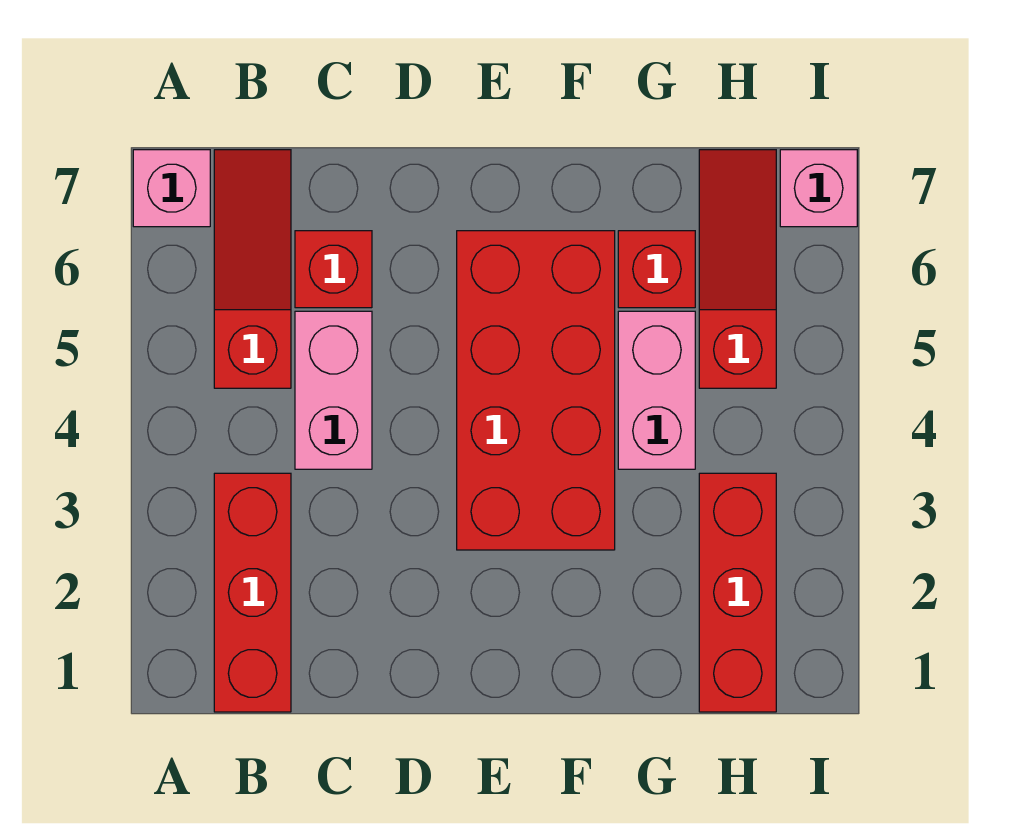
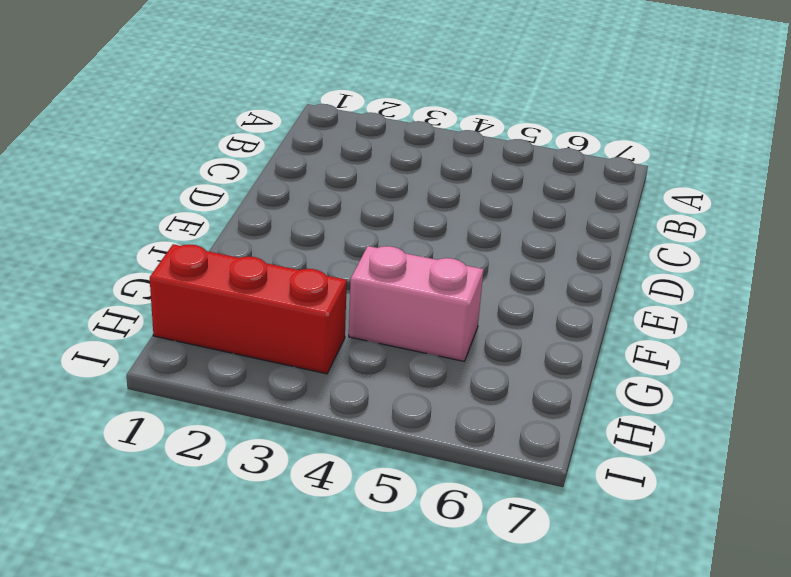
none -> pink 1x1 brick [133,150,210,227]
none -> red 1x3 brick [214,473,291,712]

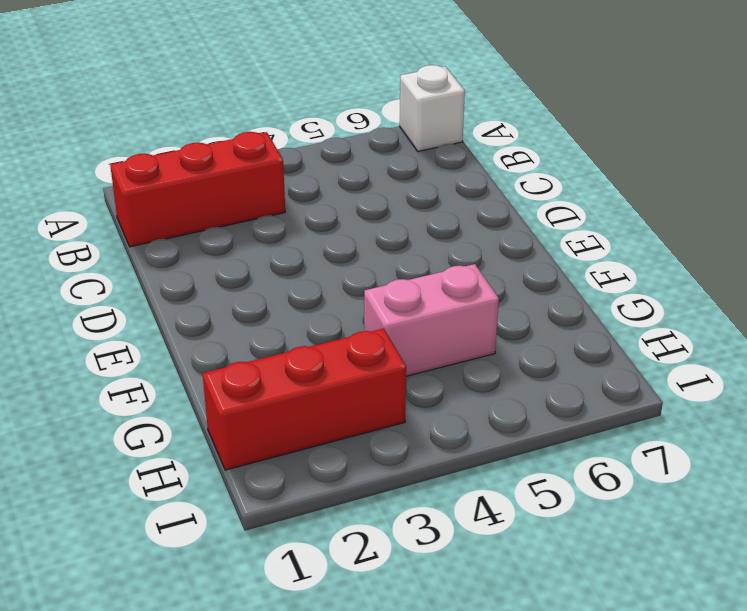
white 1x1 brick [400,65,465,151] -> pink 1x1 brick [133,150,210,227]
none -> red 1x3 slope [214,150,291,388]
none -> pink 1x2 brick [295,311,372,469]

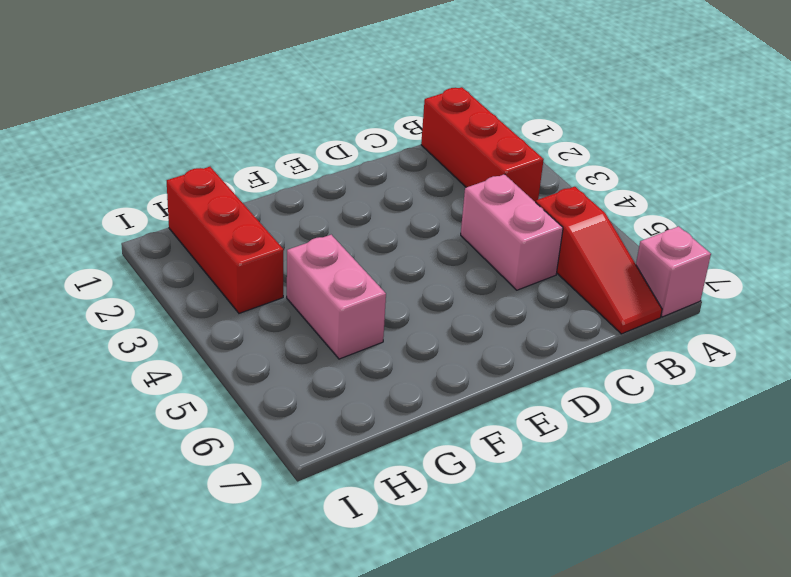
none -> red 1x1 brick [295,231,372,308]
none -> red 2x4 brick [457,231,615,550]

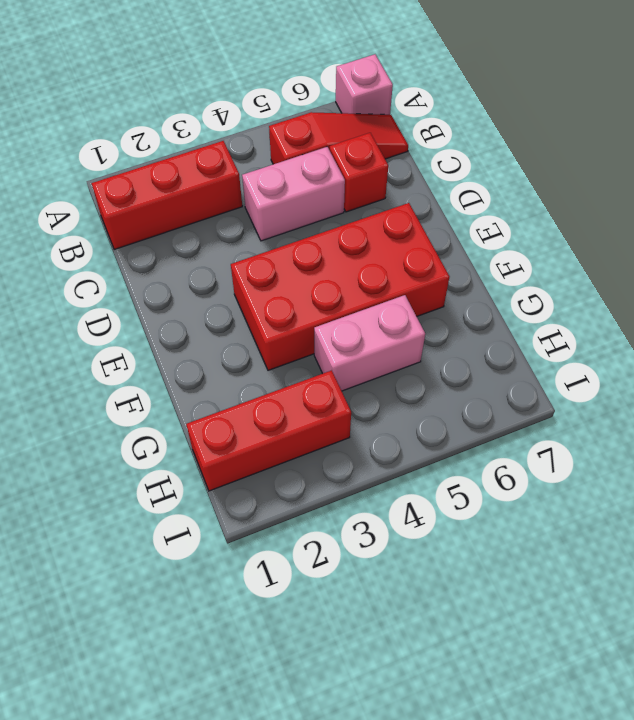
none -> red 1x1 brick [618,231,695,308]
none -> red 1x3 slope [699,150,776,388]

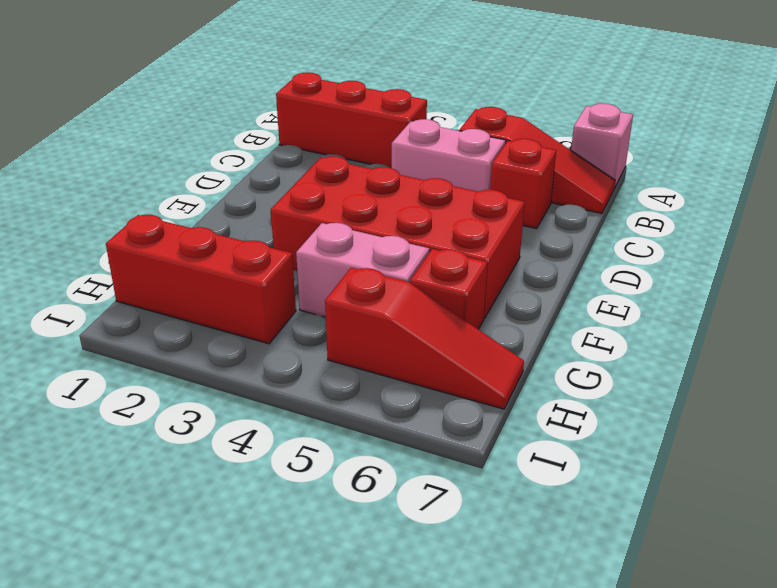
none -> pink 1x1 brick [780,150,857,227]

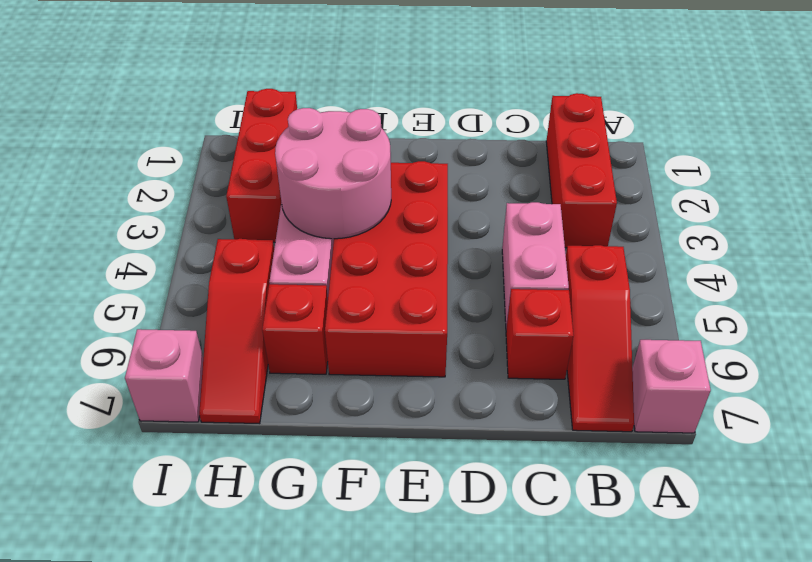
pink 2x2 round brick [275,108,391,239] -> none

